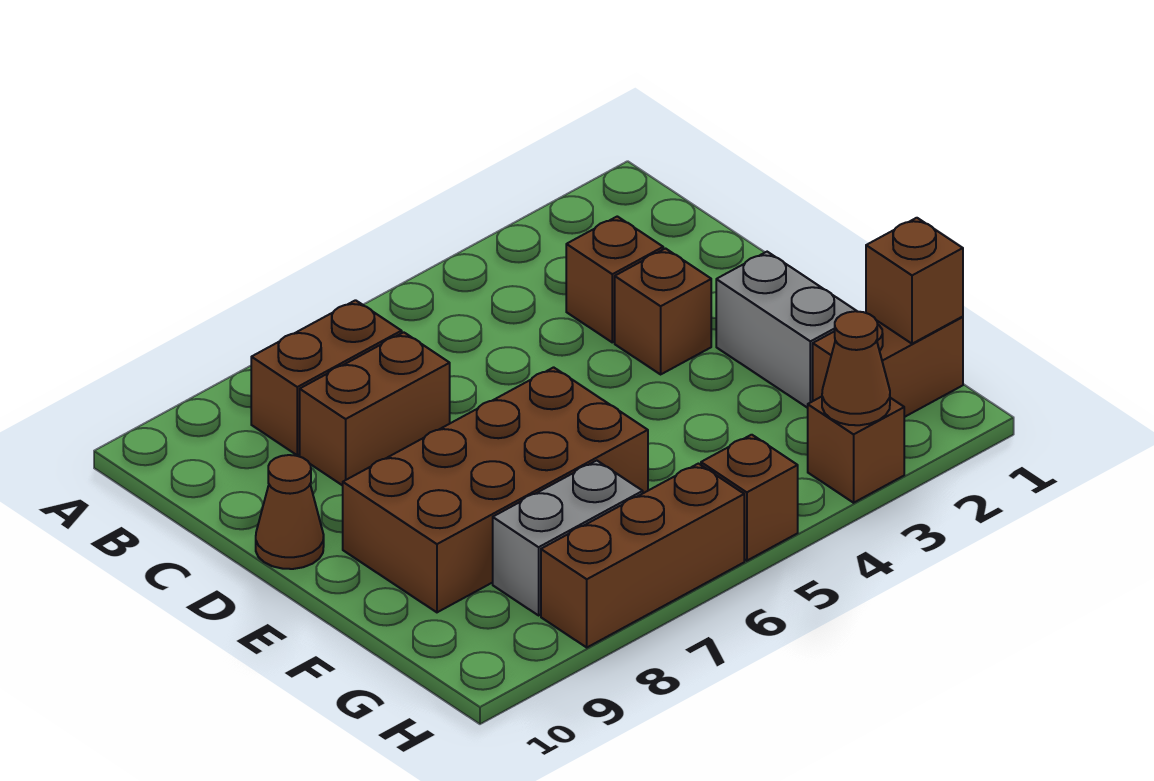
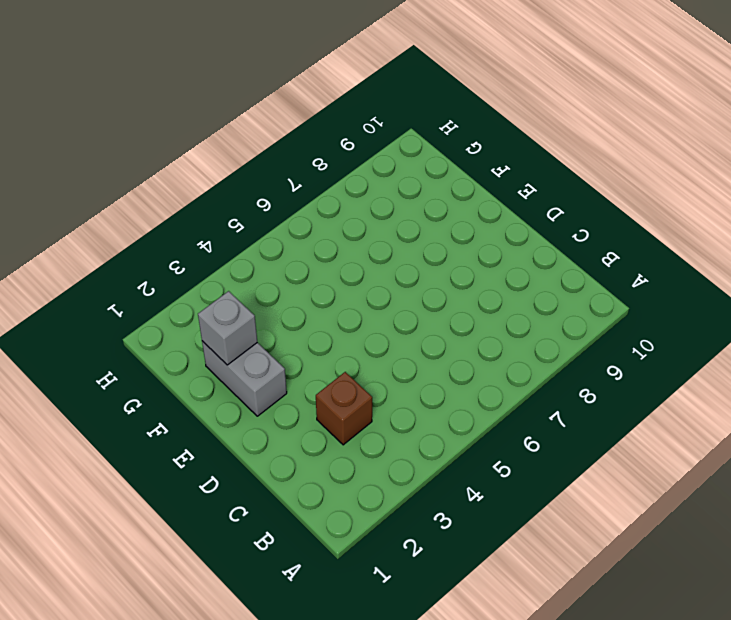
grey 1x1 brick [198,291,257,365] -> none
none -> brown 1x2 brick [251,300,402,455]
none -> brown 1x2 brick [300,332,450,486]
none -> brown 1x1 brick [615,249,711,374]

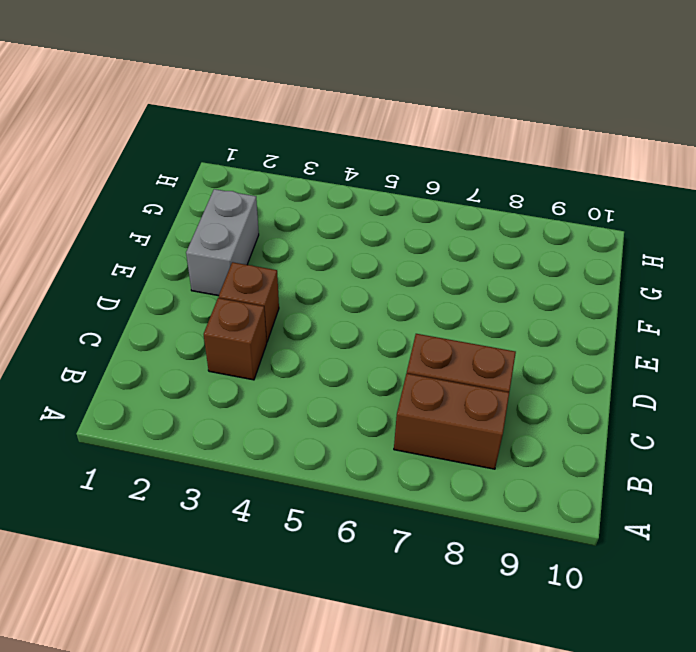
none -> brown 1x1 cone [256,455,324,569]
none -> brown 2x4 brick [343,367,648,612]
none -> brown 1x2 brick [813,317,963,417]

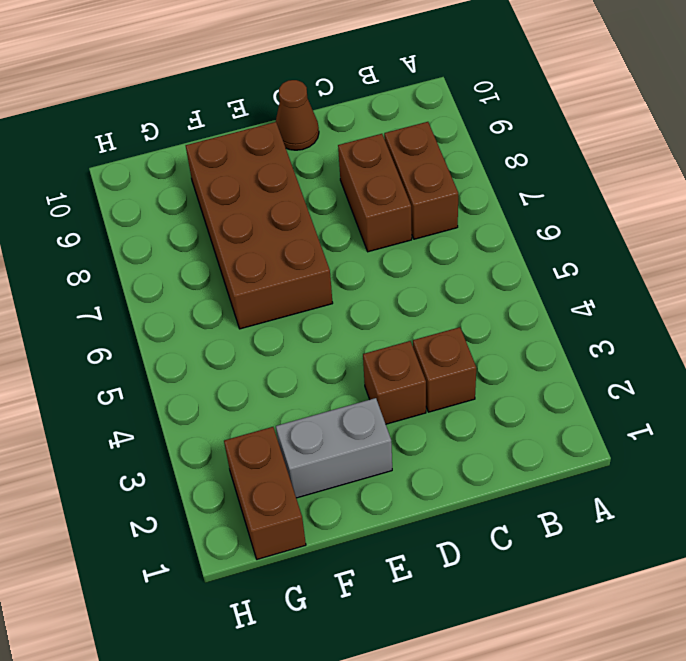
none -> grey 1x2 brick [493,461,643,615]
none -> brown 1x1 brick [808,397,904,503]
none -> brown 1x1 brick [701,435,798,561]

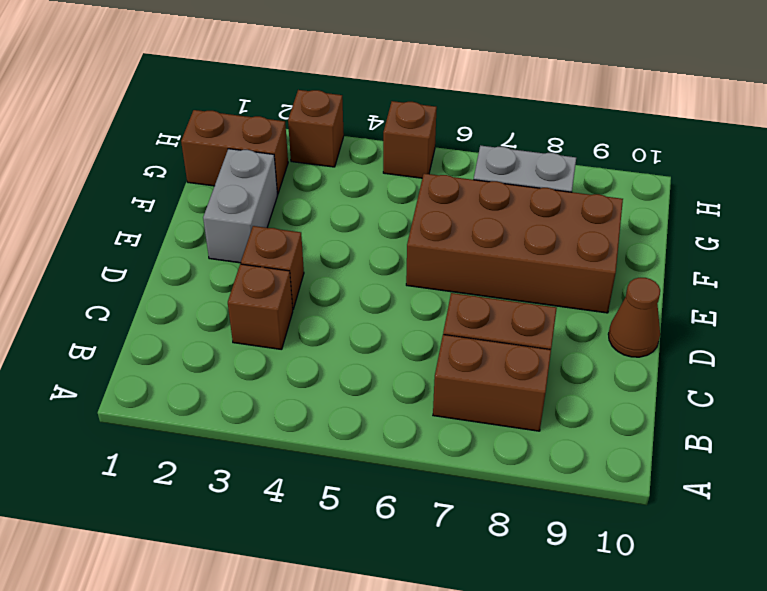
none -> brown 1x3 brick [541,464,744,647]
none -> brown 1x1 brick [866,218,963,344]
none -> brown 1x1 cone [822,311,890,425]

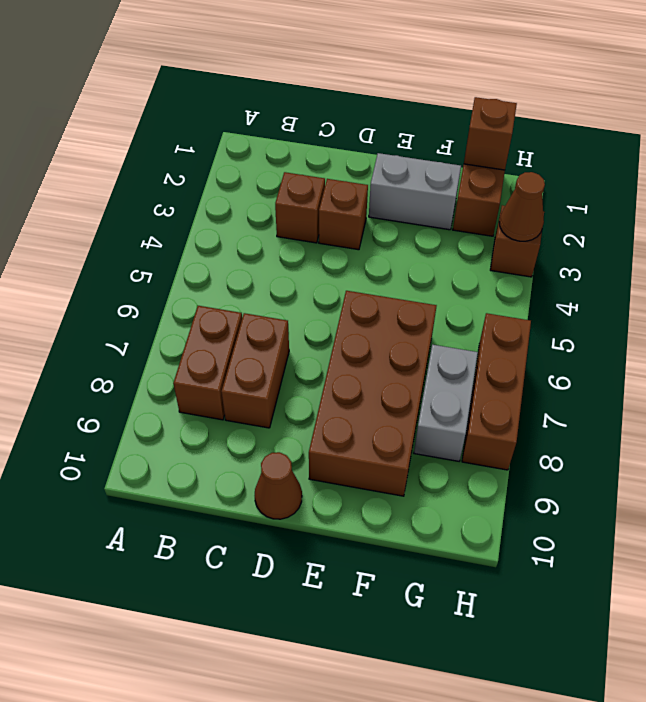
none -> brown 1x1 brick [701,435,798,561]

